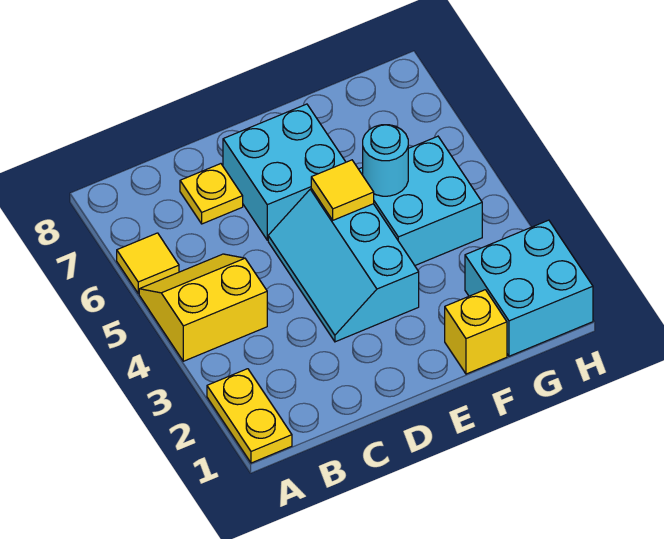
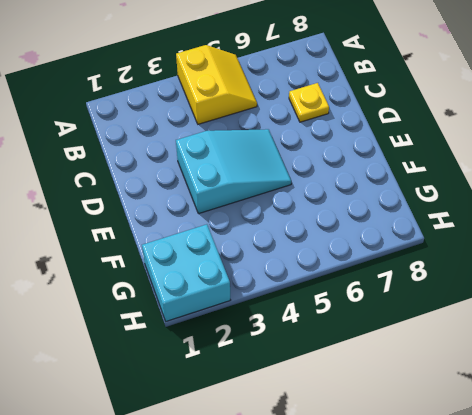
cyan 2x3 slope [176,129,291,214] -> cyan 2x3 slope turned to [268,189,419,342]
none -> yellow 1x2 plate [207,369,292,463]
none -> yellow 1x1 tile [117,233,179,293]

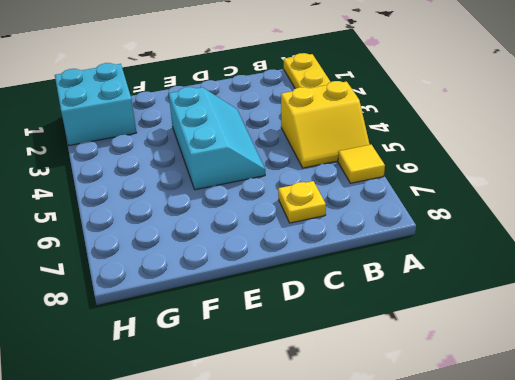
none -> cyan 2x2 brick [223,104,346,240]
none -> yellow 1x1 brick [445,290,507,374]

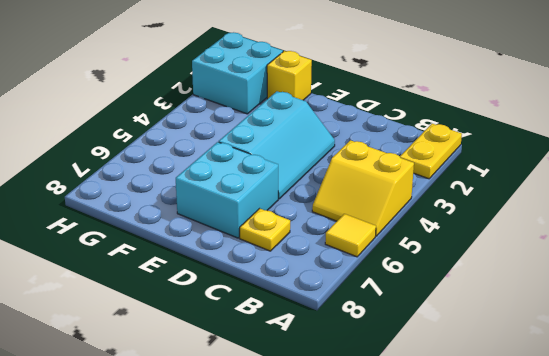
none -> cyan 2x2 brick [359,136,482,265]
none -> yellow 1x1 tile [311,160,374,220]

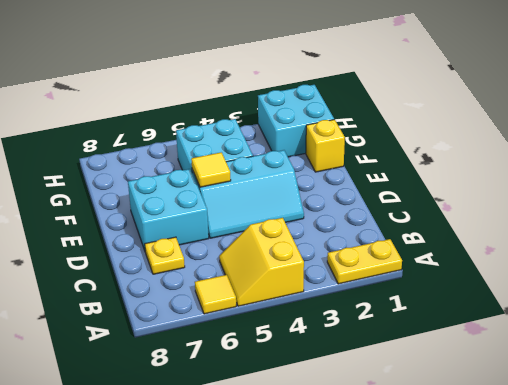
none -> cyan 1x1 round brick [363,125,408,196]

